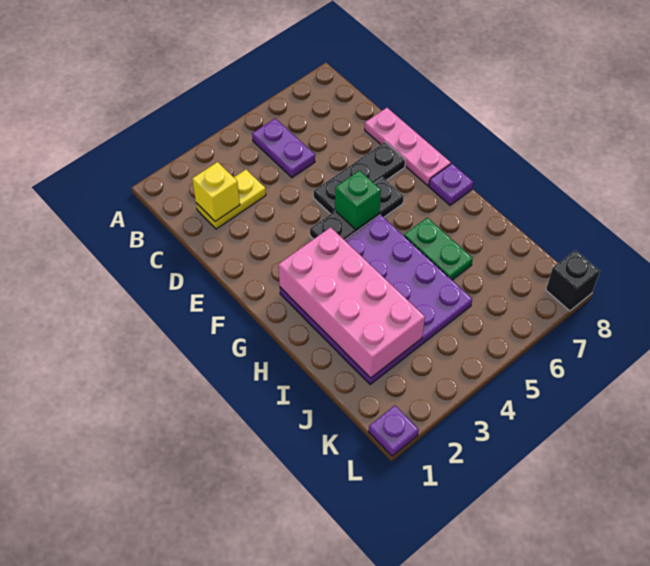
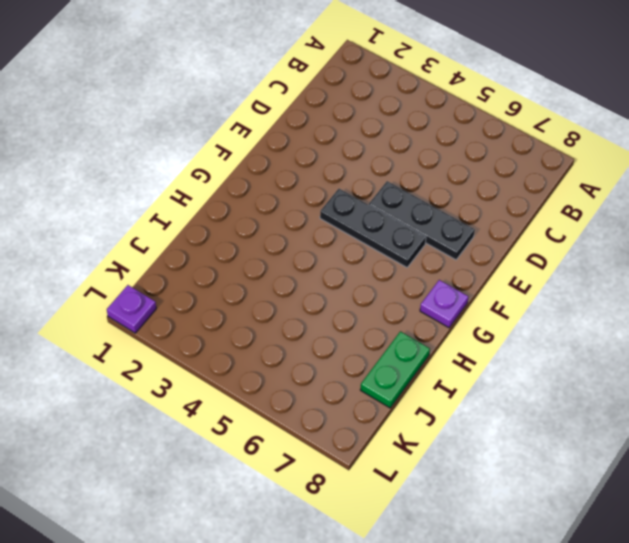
green 1x2 plate [360,331,430,408] -> green 1x2 plate moved to [404,218,473,280]
none -> purple 1x2 plate [252,118,315,178]
none -> yellow 1x2 plate [196,170,266,229]
none -> pink 1x3 plate [365,108,451,186]

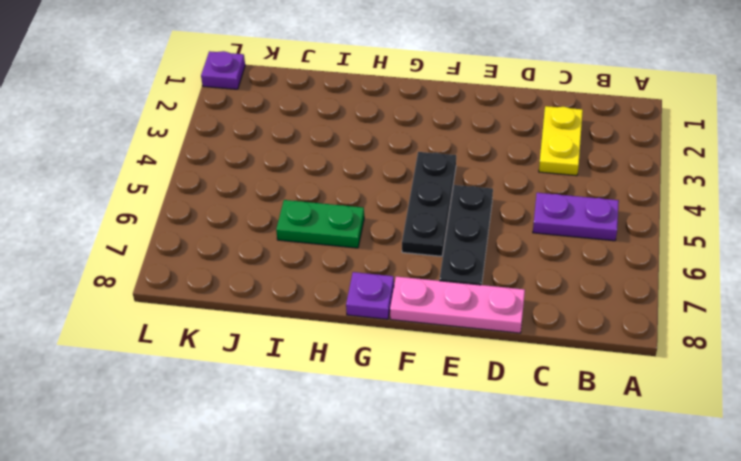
none -> purple 4x4 plate [280,215,472,384]
none -> black 1x1 brick [546,250,600,311]
none -> yellow 1x1 brick [192,162,240,222]

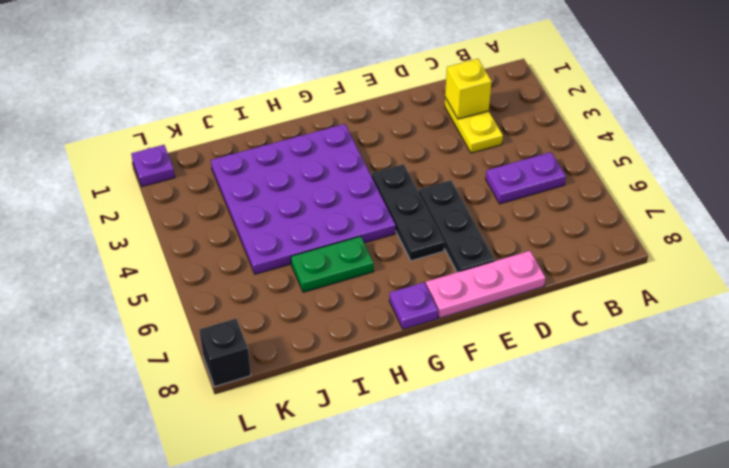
none -> green 1x1 brick [335,170,381,230]
none -> pink 2x4 brick [278,227,425,378]

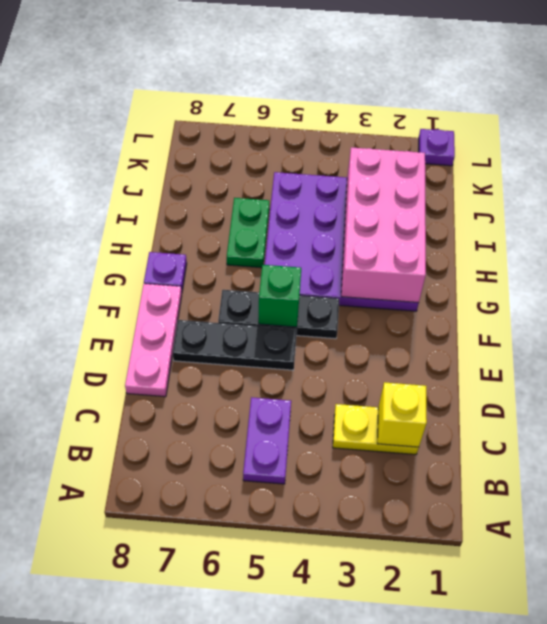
none -> black 1x1 brick [546,250,600,311]

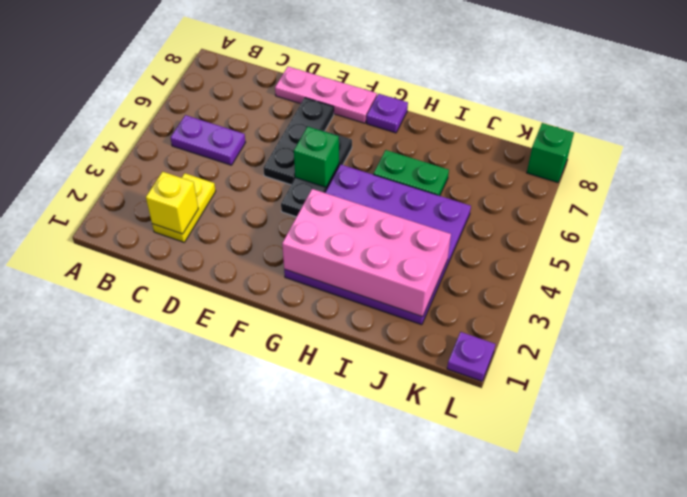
green 1x1 brick [527,123,574,183] -> black 1x1 brick [546,250,600,311]

